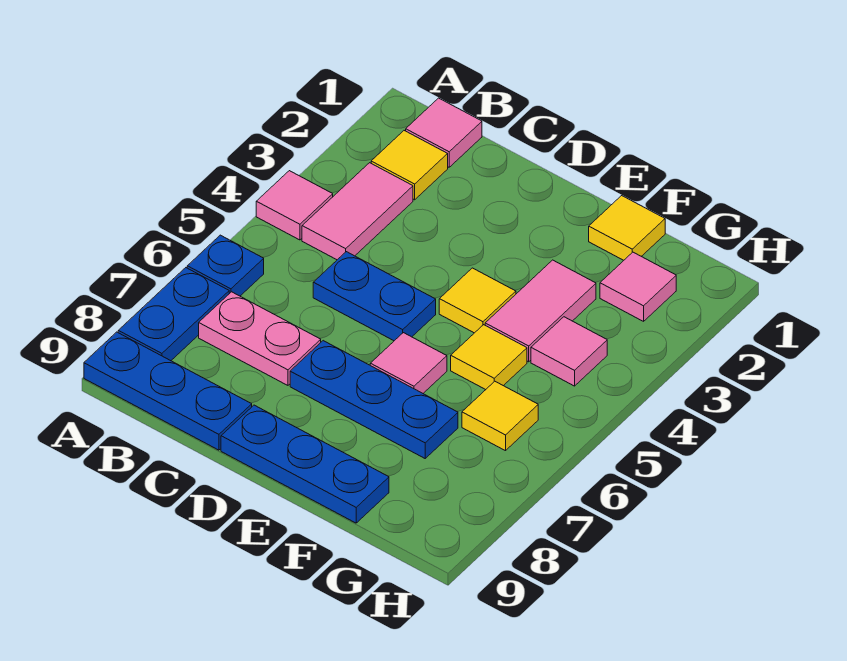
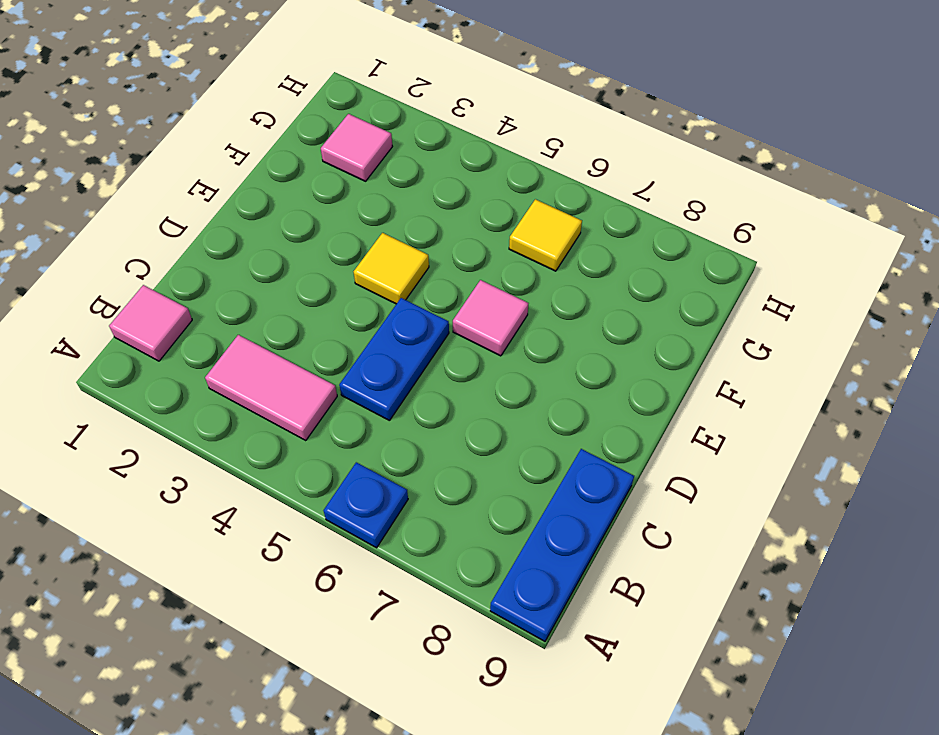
none -> pink 1x1 tile [256,171,333,240]
none -> blue 1x2 plate [118,268,229,361]
none -> yellow 1x1 tile [371,131,448,200]

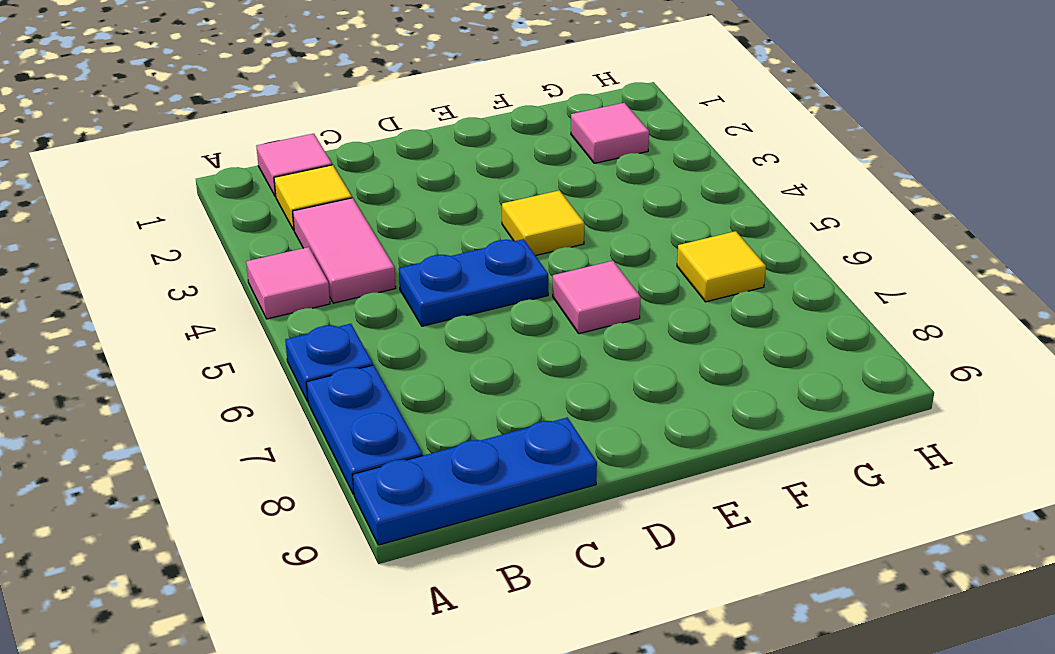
none -> pink 1x2 plate [199,292,321,385]
none -> blue 1x3 plate [290,341,458,458]
none -> blue 1x3 plate [221,405,389,523]

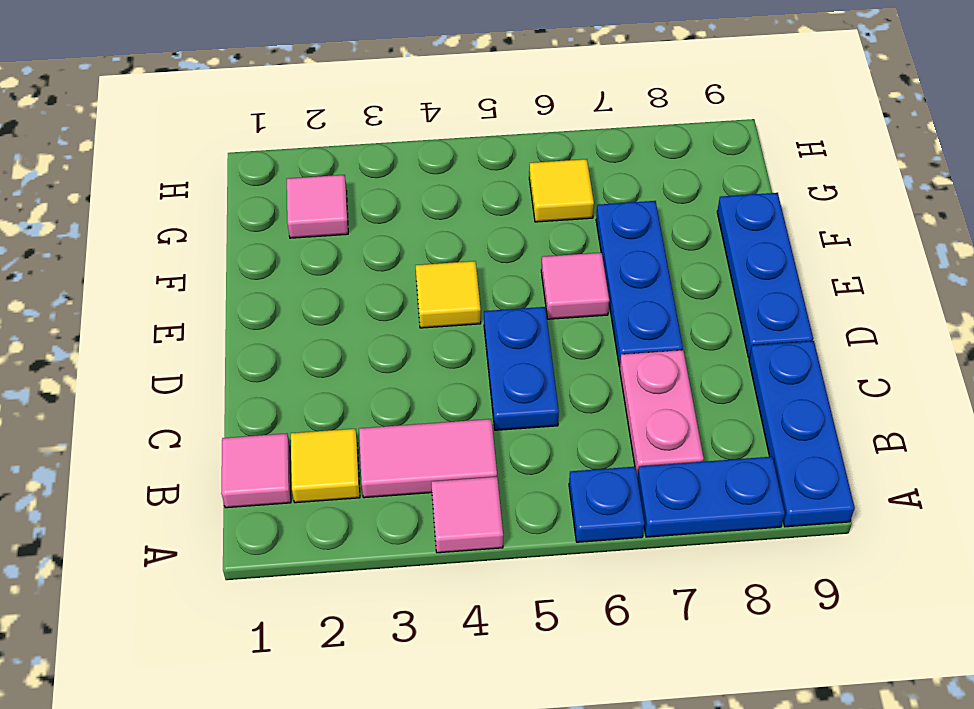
none -> yellow 1x1 tile [589,196,665,260]
none -> pink 1x2 tile [485,260,596,362]
none -> yellow 1x1 tile [451,325,527,390]

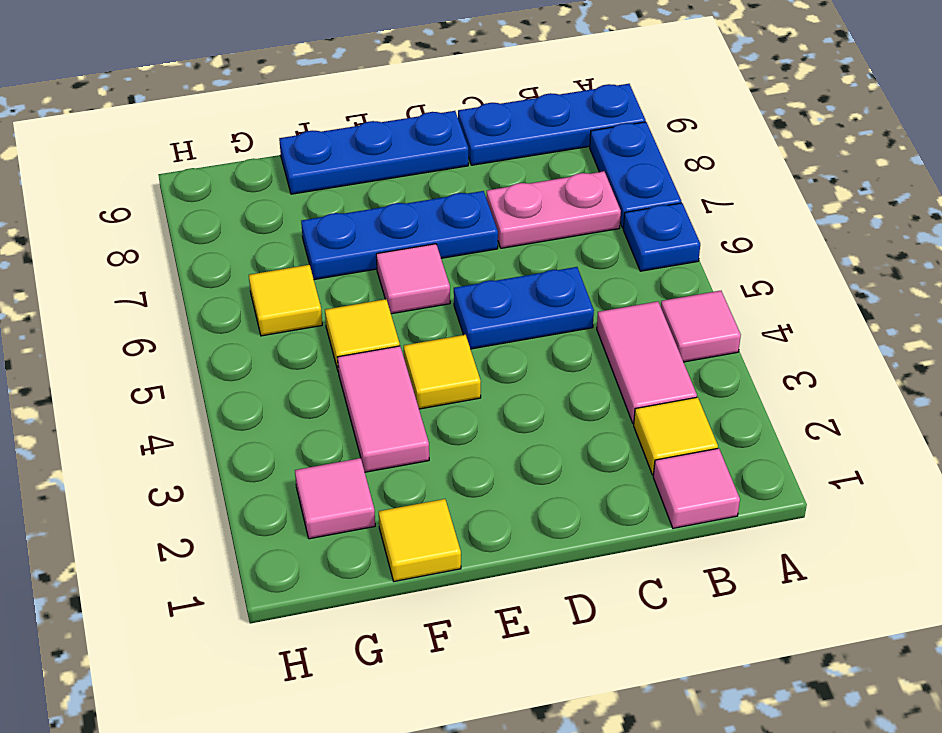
none -> pink 1x1 tile [531,317,607,386]

